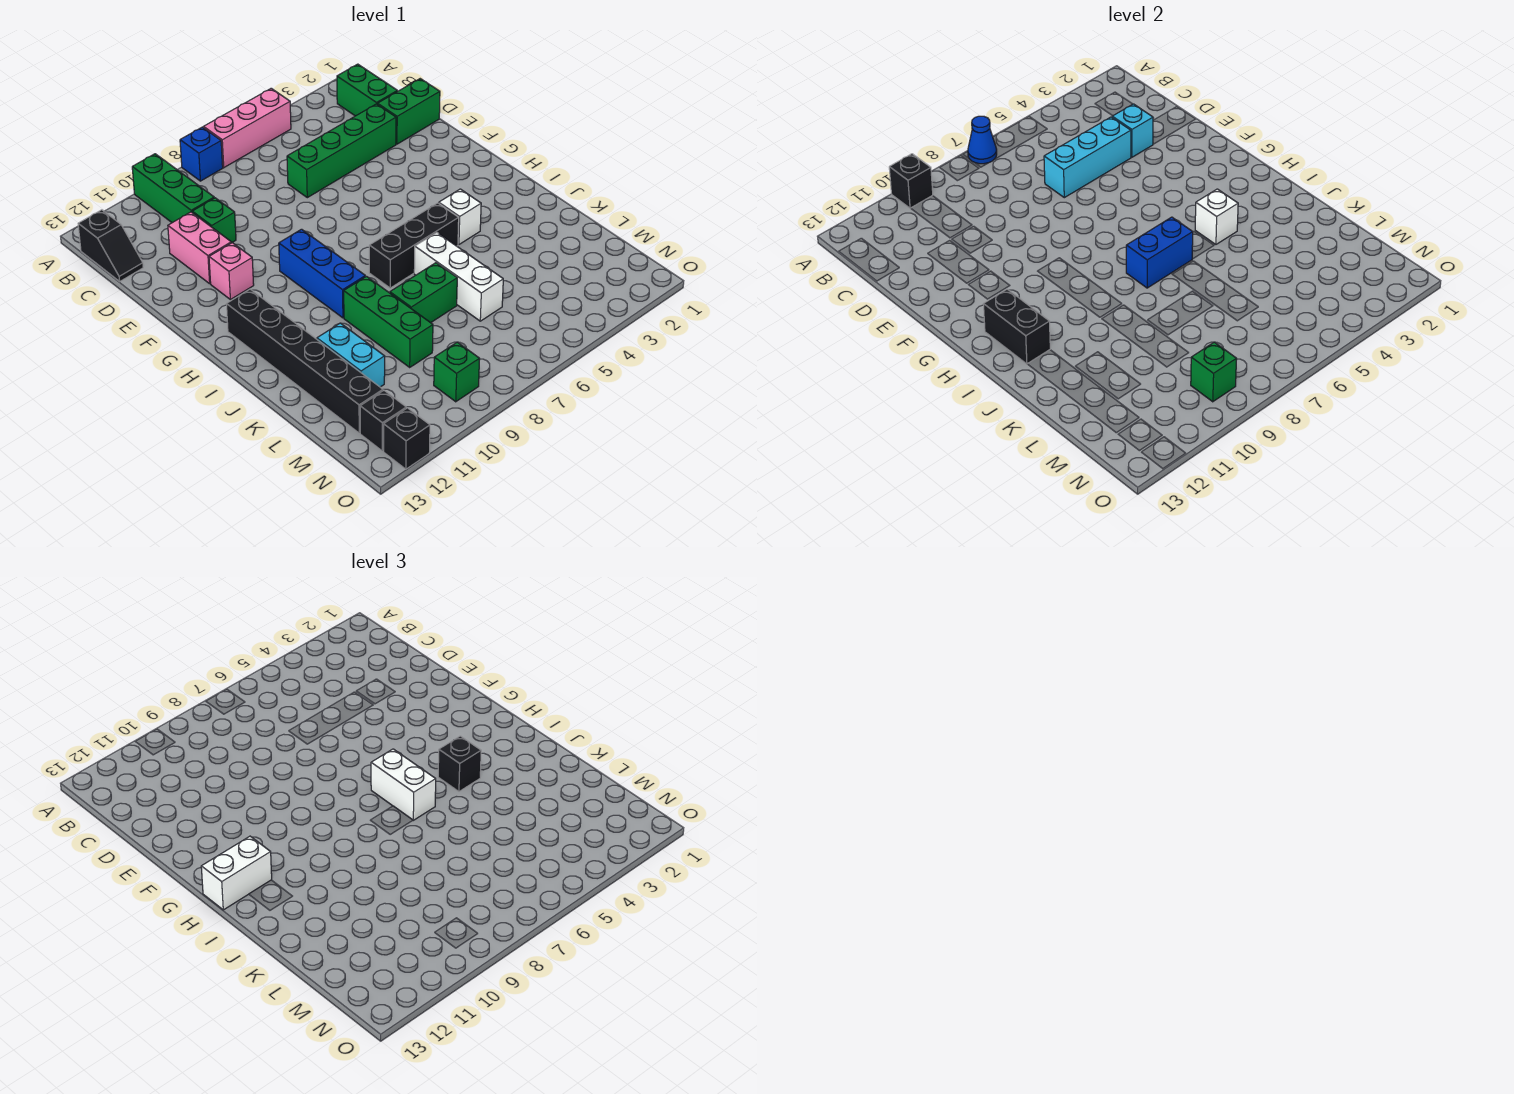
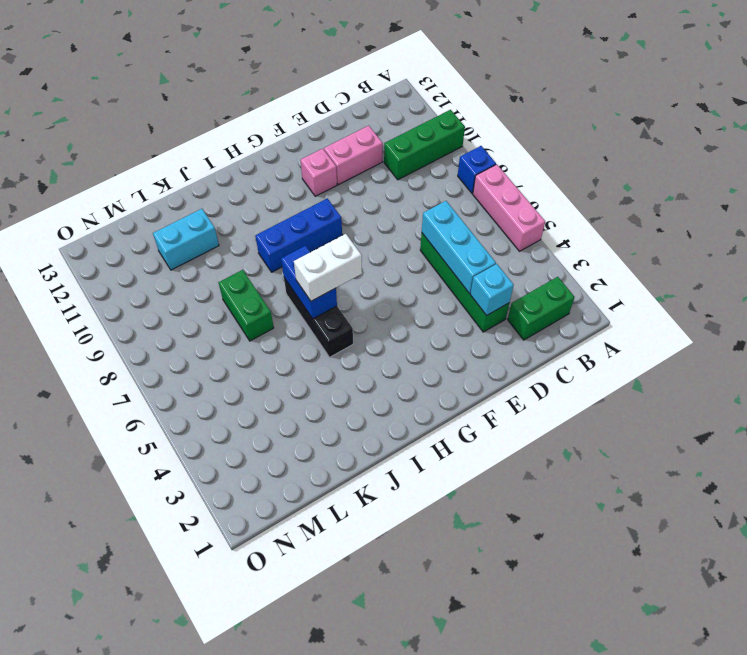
none -> black 1x2 slope [78,210,143,281]
none -> green 1x2 brick [378,79,440,144]
none -> green 1x1 brick [192,198,236,243]
none -> black 1x6 brick [227,289,383,433]

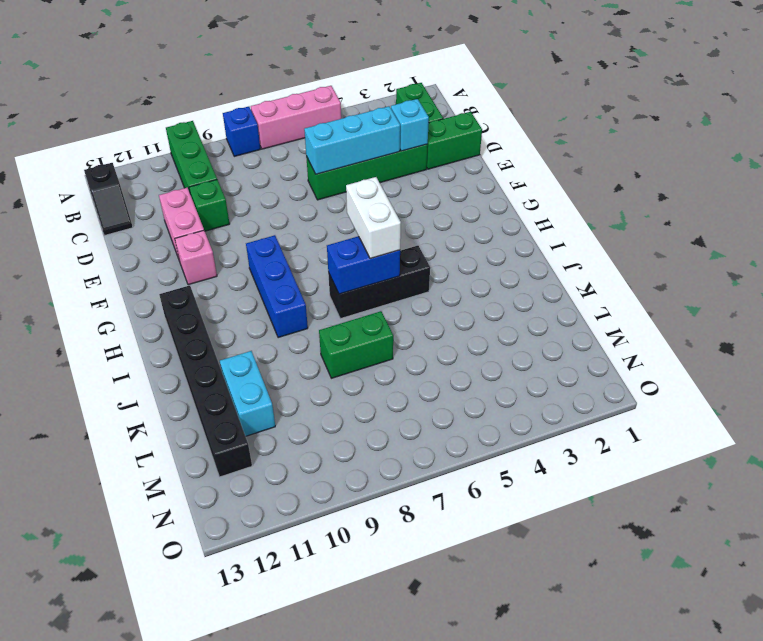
none -> white 1x1 brick [439,189,481,244]
none -> white 1x3 brick [414,233,503,321]
none -> green 1x3 brick [344,276,433,367]
none -> green 1x1 brick [434,342,480,402]

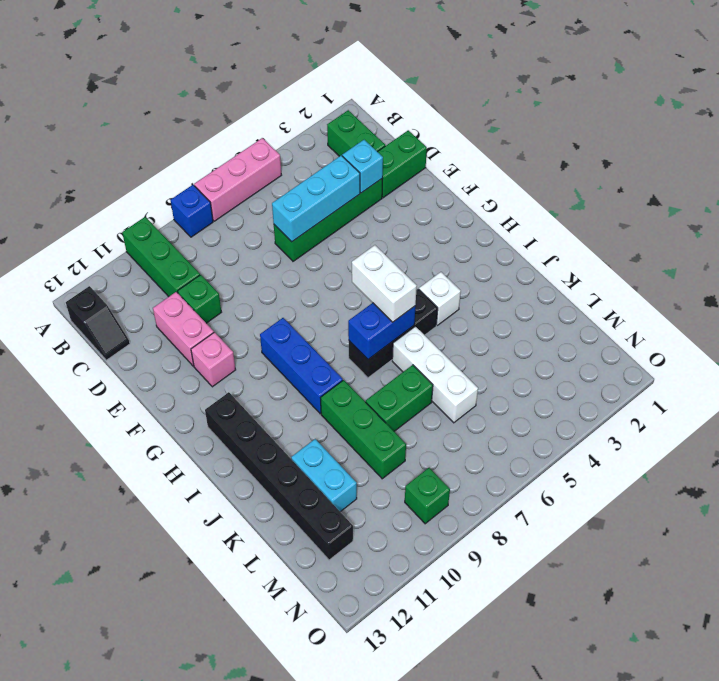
none -> black 1x1 brick [360,391,406,451]
none -> black 1x1 brick [384,408,430,469]
none -> blue 1x1 cone [968,116,997,164]
none -> black 1x1 brick [889,154,933,208]

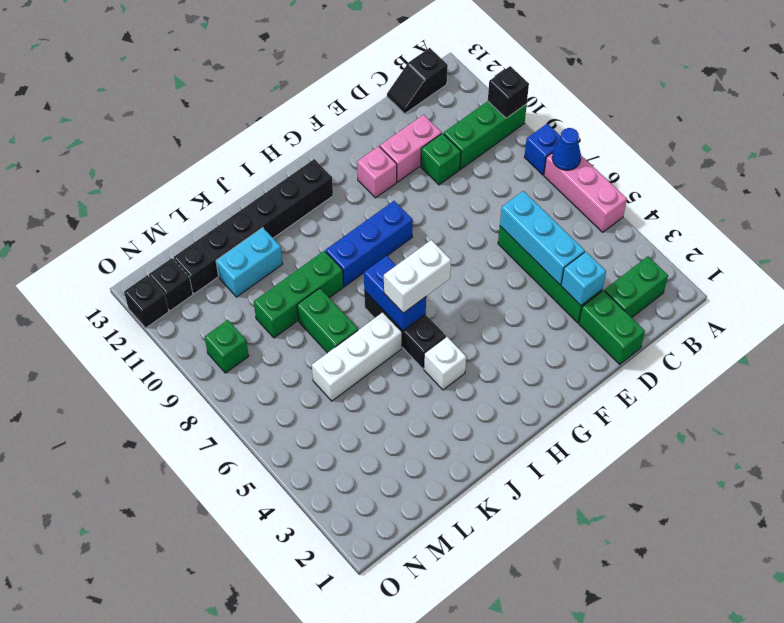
none -> black 1x2 brick [984,289,1050,364]
none -> white 1x1 brick [1195,189,1238,244]
none -> green 1x1 brick [1191,342,1237,402]
none -> white 1x2 brick [201,836,272,910]

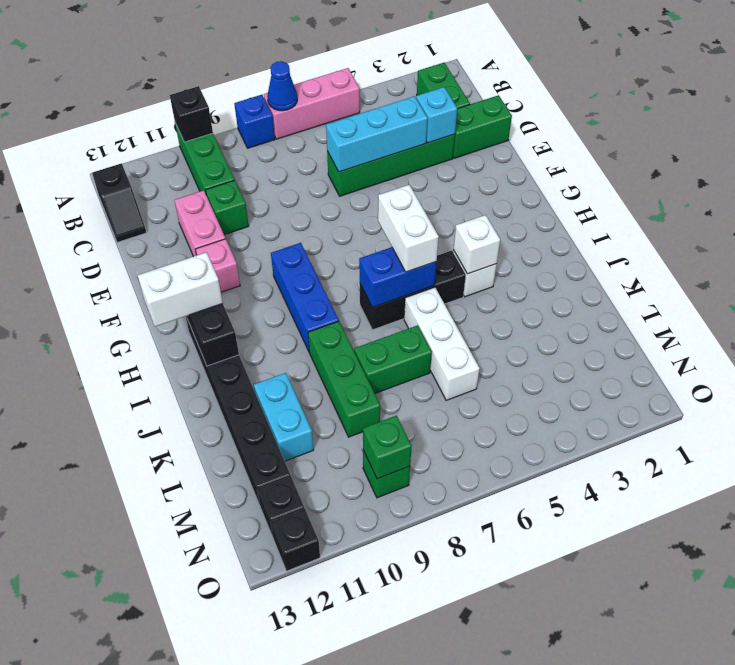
none -> black 1x1 brick [438,736,481,791]

